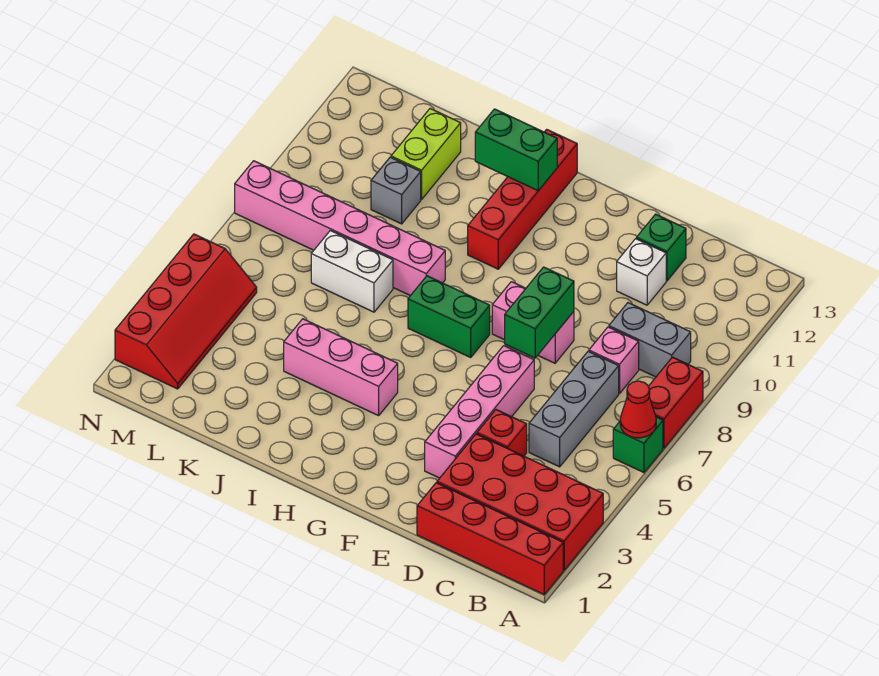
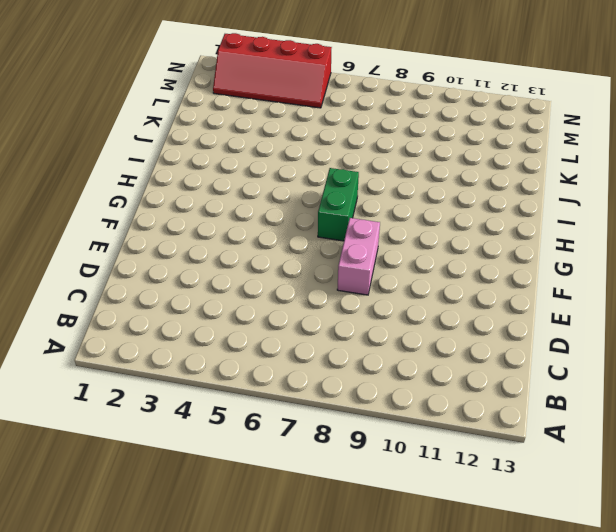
none -> red 1x4 brick [417,483,563,594]
none -> red 2x4 brick [437,434,603,570]
none -> green 1x1 brick [613,417,663,473]

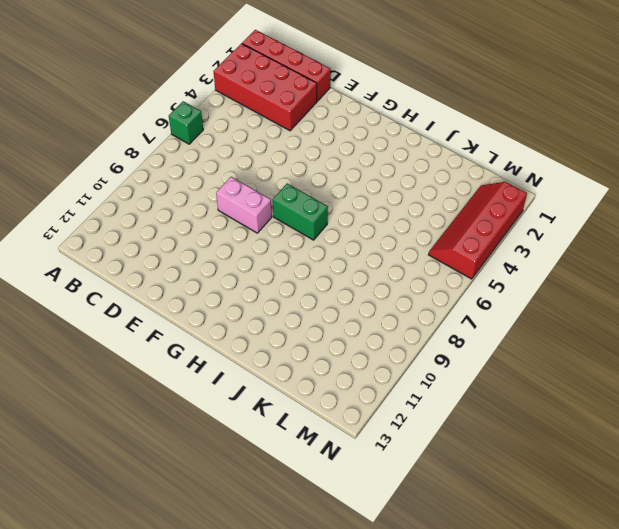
none -> red 1x2 brick [649,357,703,448]
none -> grey 1x2 brick [609,303,691,377]
none -> grey 1x3 brick [529,351,619,467]

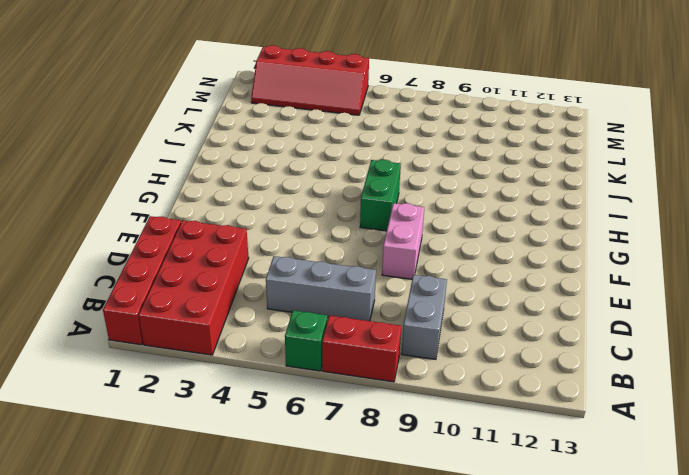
none -> pink 1x1 brick [589,327,639,394]
none -> red 1x1 brick [477,410,527,456]
none -> white 1x1 brick [617,239,666,305]

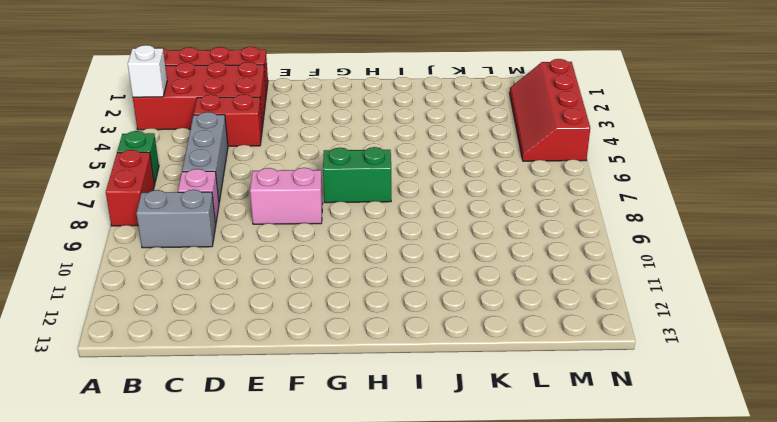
white 1x1 brick [128,45,167,97] -> white 1x1 brick moved to [617,239,666,305]
red 1x2 brick [194,94,262,146] -> red 1x1 brick [477,410,527,456]
none -> green 1x1 brick [636,214,686,281]
none -> pink 1x4 brick [425,346,534,478]
none -> pink 1x3 brick [284,319,398,416]

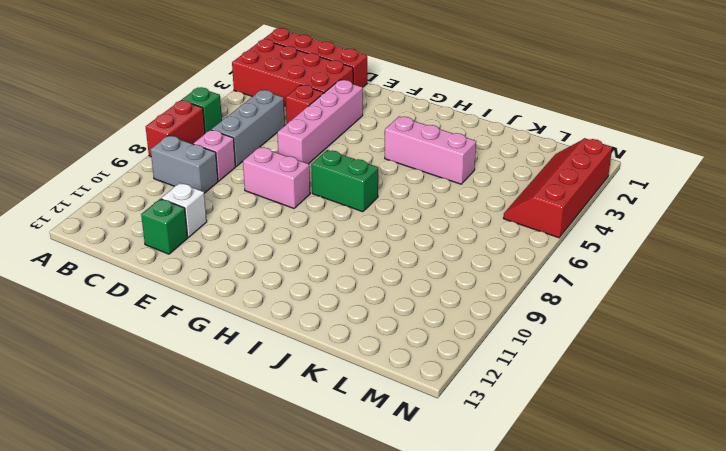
none -> red 1x4 brick [468,129,577,269]
none -> pink 1x6 brick [235,161,445,296]
none -> white 1x2 brick [311,230,393,312]

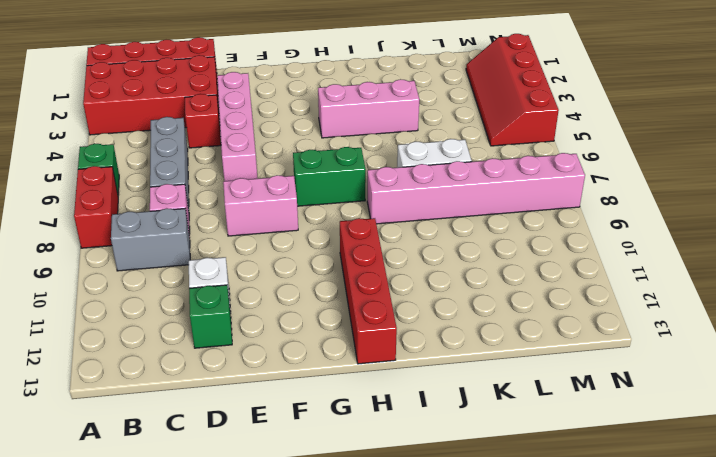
none -> grey 1x1 brick [371,157,421,224]
none -> lime 1x2 brick [391,109,461,199]
none -> red 1x1 cone [620,381,656,438]

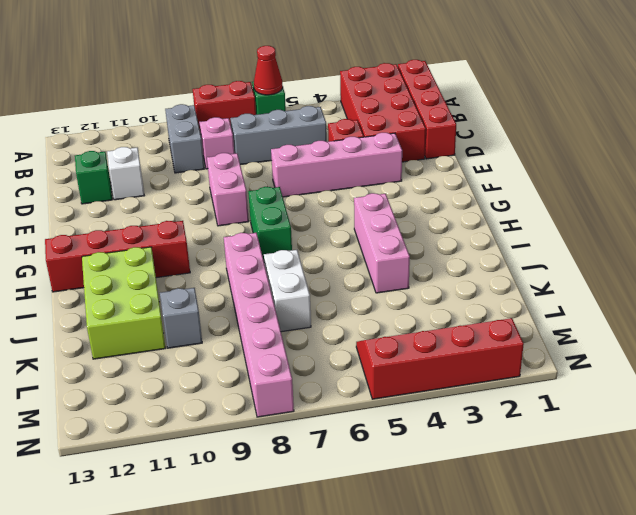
lime 2x3 brick [82,247,165,359] -> lime 1x2 brick [391,109,461,199]
none -> green 1x2 brick [505,267,574,358]
none -> green 1x2 brick [475,109,557,191]

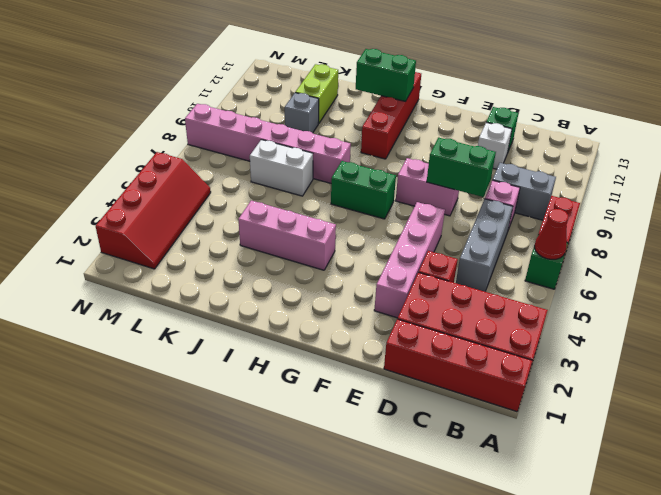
green 1x2 brick [427,138,496,197] -> green 1x2 brick turned to [505,267,574,358]

